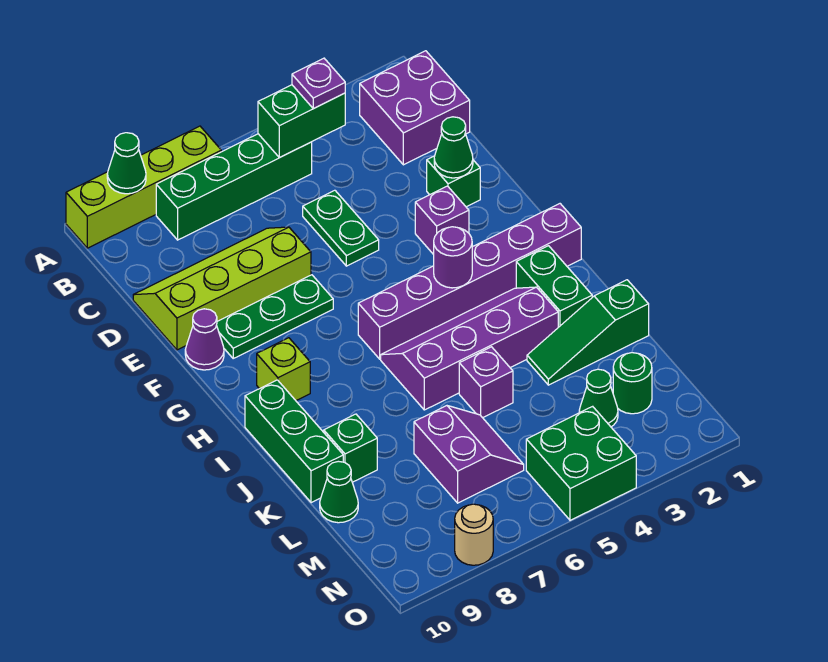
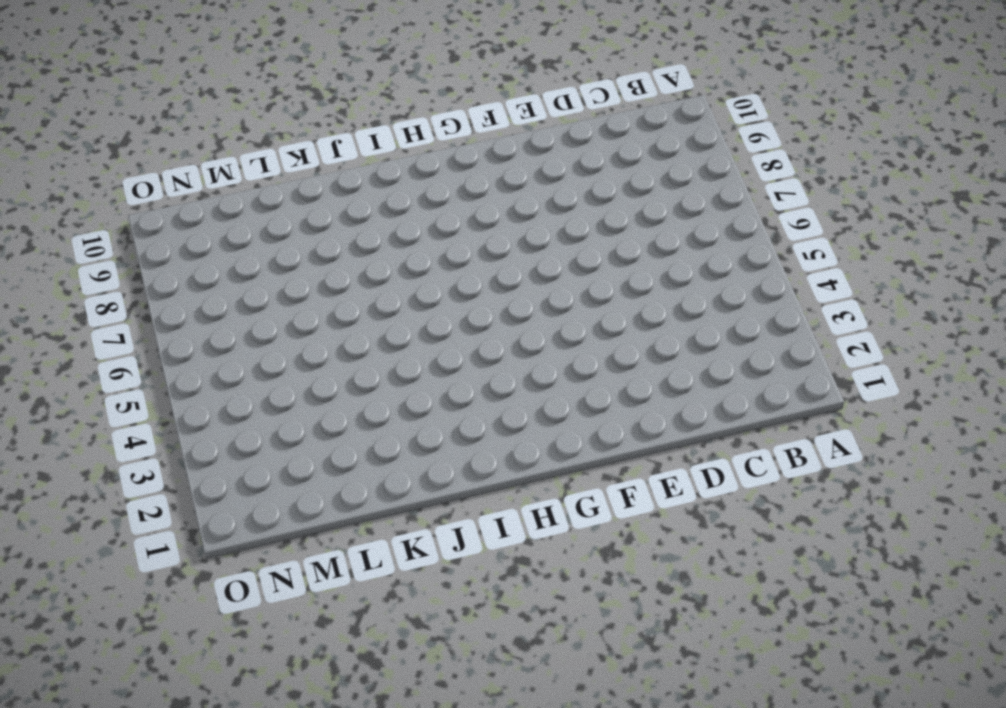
none -> lime 1x4 brick [66,126,221,248]
none -> purple 2x2 brick [360,51,470,165]
none -> green 1x4 brick [156,134,312,240]

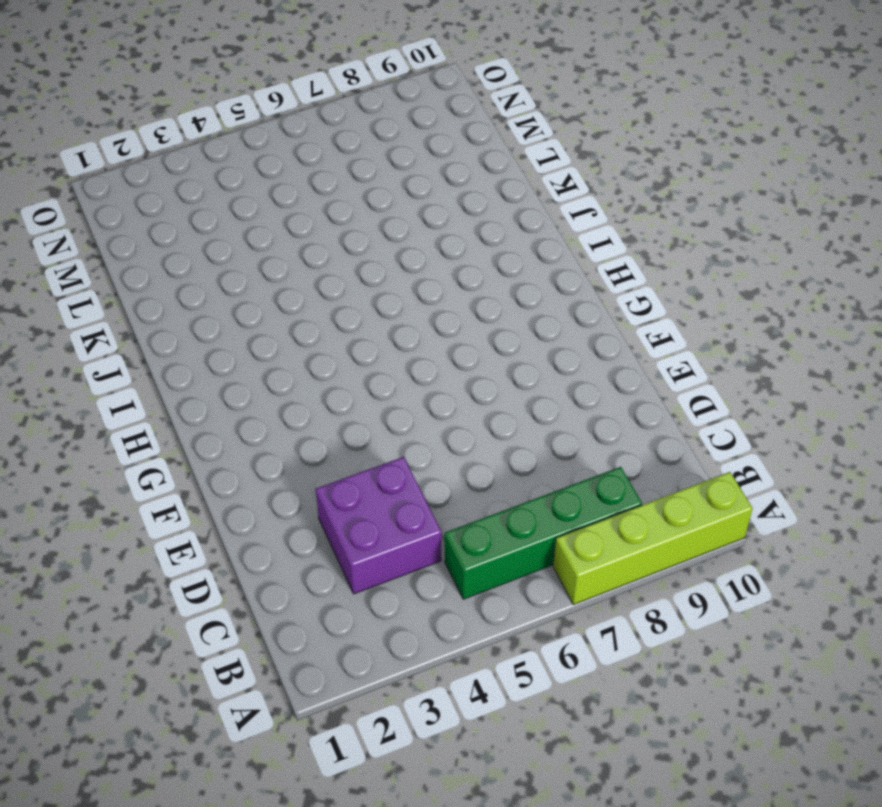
purple 2x2 brick [316,457,441,594] -> purple 2x2 brick moved to [360,51,470,165]
none -> green 1x2 plate [303,190,379,266]
none -> lime 2x4 slope [133,227,311,350]
none -> green 1x1 brick [427,156,480,207]

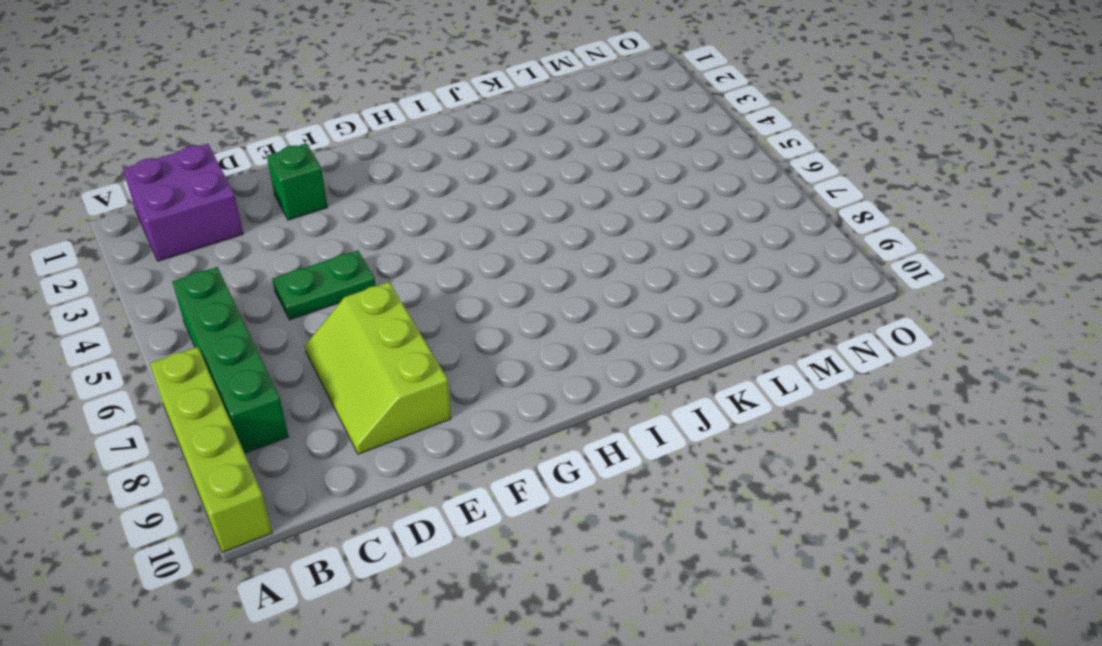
lime 2x3 slope [305,282,451,454] -> lime 2x4 slope [133,227,311,350]
none -> purple 1x1 brick [415,186,469,255]
none -> green 1x3 plate [217,275,333,358]
none -> purple 1x1 cone [185,309,224,370]

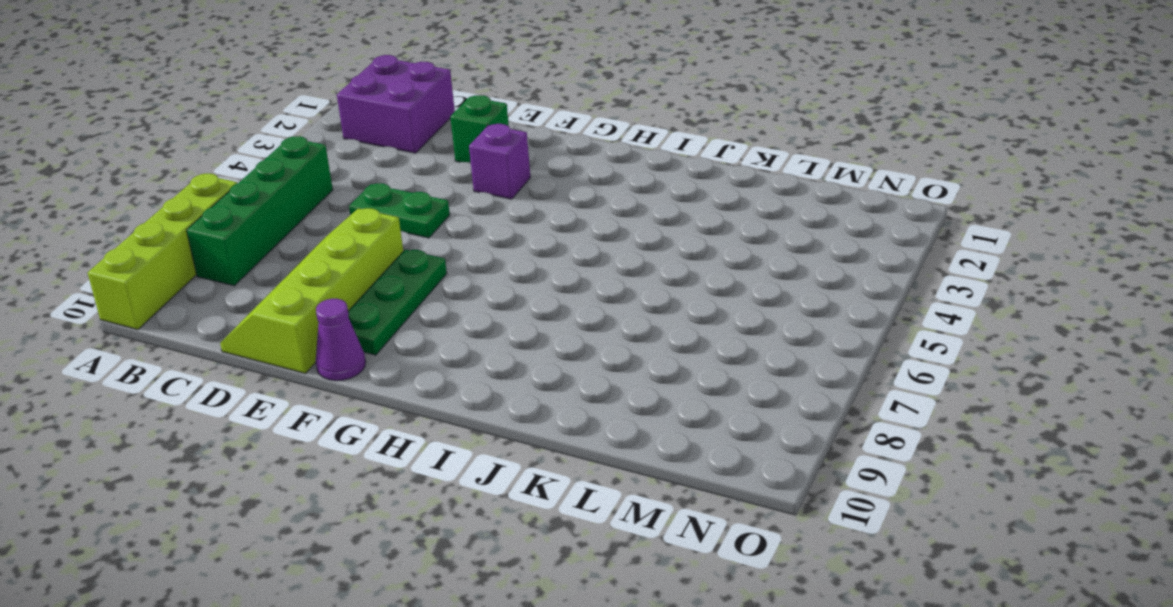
none -> purple 1x6 brick [358,204,581,359]
none -> lime 1x1 brick [257,338,310,400]
none -> green 1x2 brick [516,246,592,327]

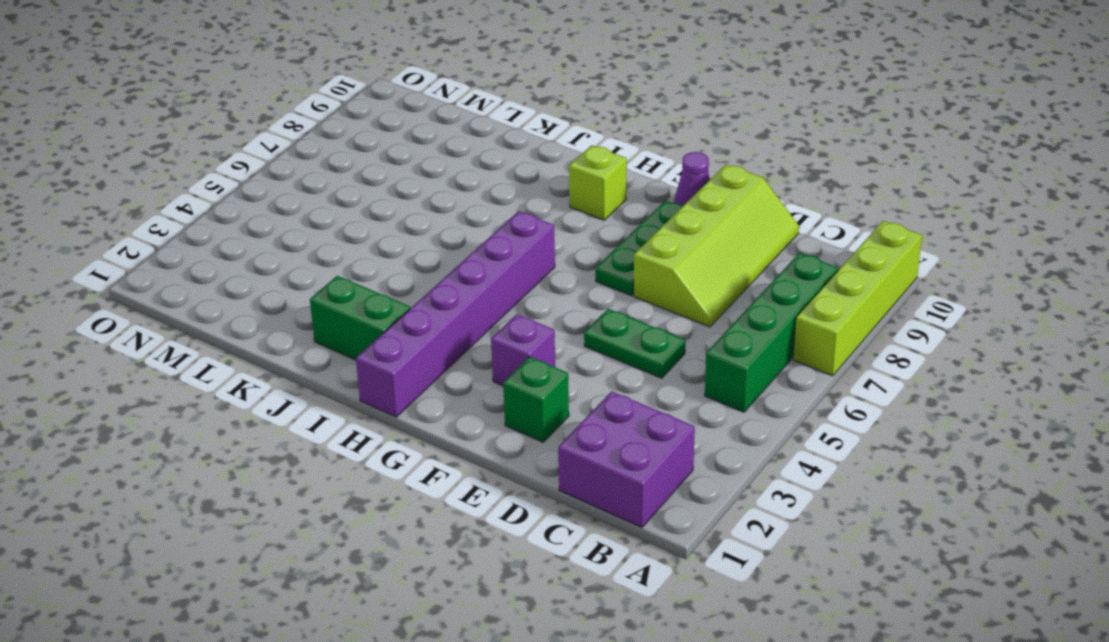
none -> purple 2x4 slope [381,287,558,410]
none -> green 1x3 brick [245,380,343,503]
none -> green 1x3 slope [527,280,649,385]

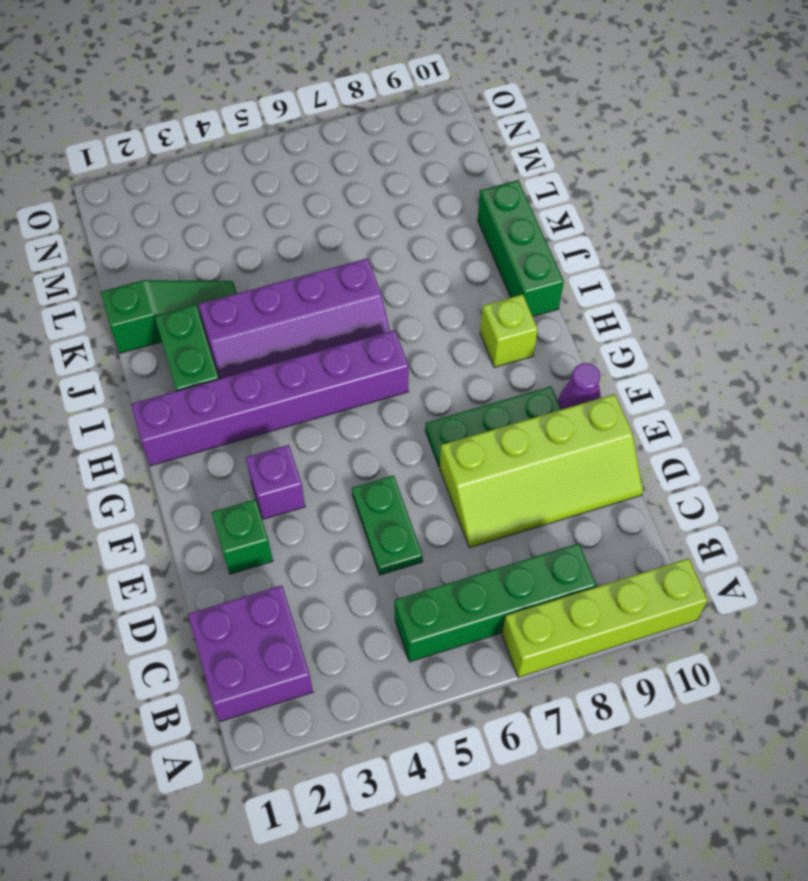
none -> purple 1x1 brick [459,347,513,418]
none -> green 1x1 brick [324,414,377,482]
none -> purple 2x2 slope [414,406,524,503]

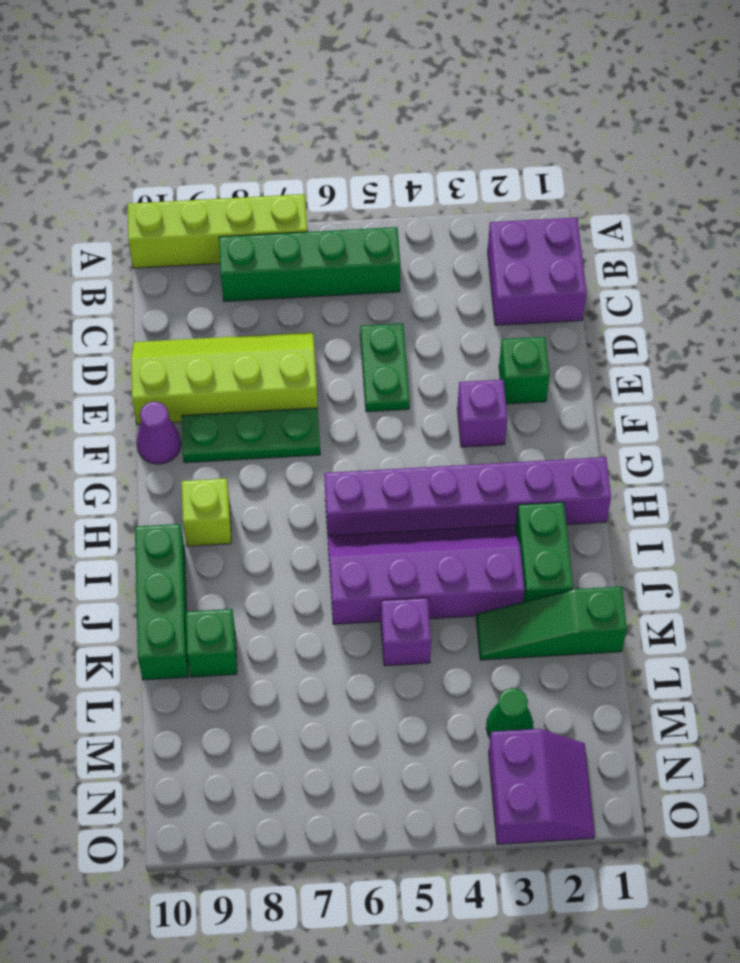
purple 2x2 slope [489,729,595,844] -> purple 2x2 slope moved to [414,406,524,503]
none -> green 1x1 cone [320,461,358,523]
none -> green 1x1 round brick [613,353,652,414]
none -> green 2x2 brick [526,406,636,520]

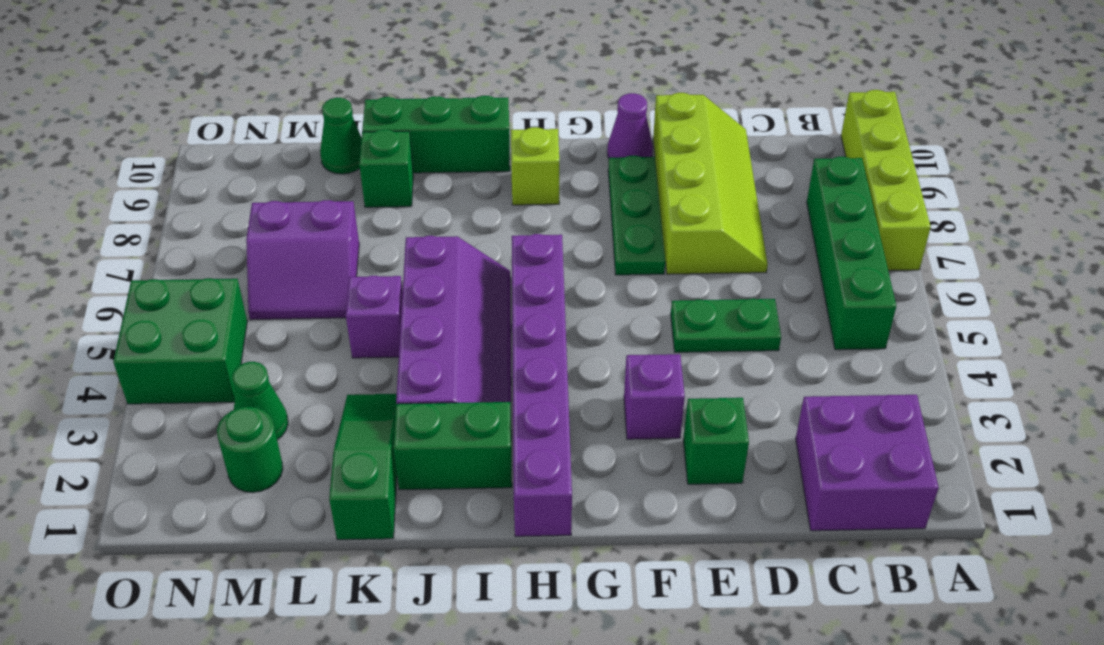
none -> tan 1x1 round brick [455,504,493,565]
none -> green 1x1 cone [107,133,146,194]
none -> green 1x2 brick [258,85,345,158]

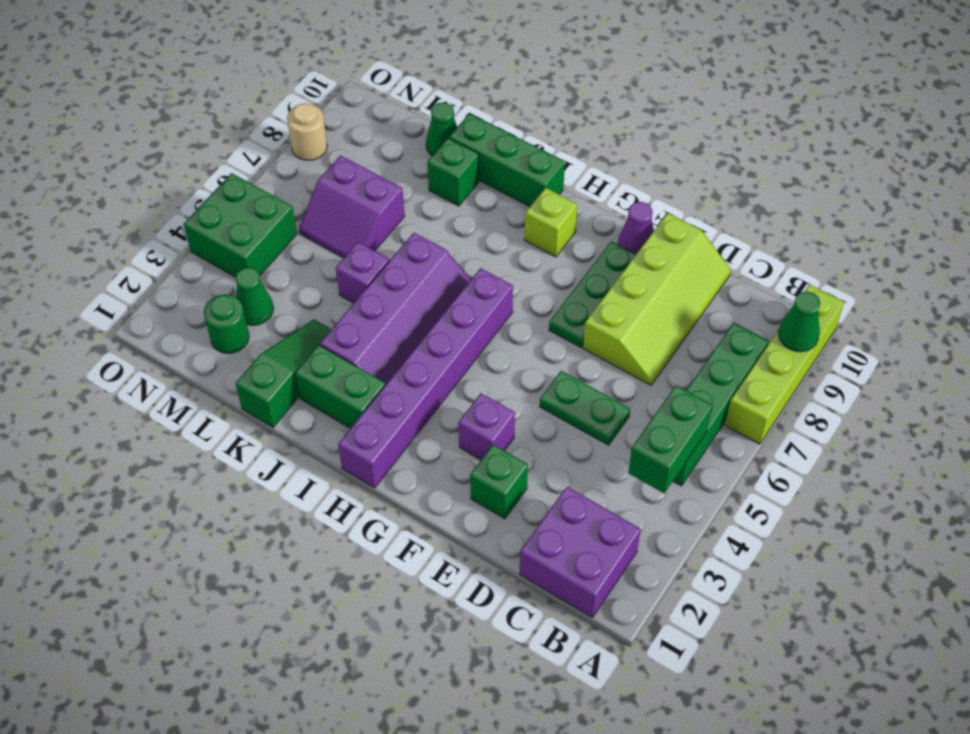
none -> green 1x1 cone [434,117,473,178]
none -> purple 1x1 round brick [434,227,472,288]
none -> purple 1x1 plate [292,58,345,109]

